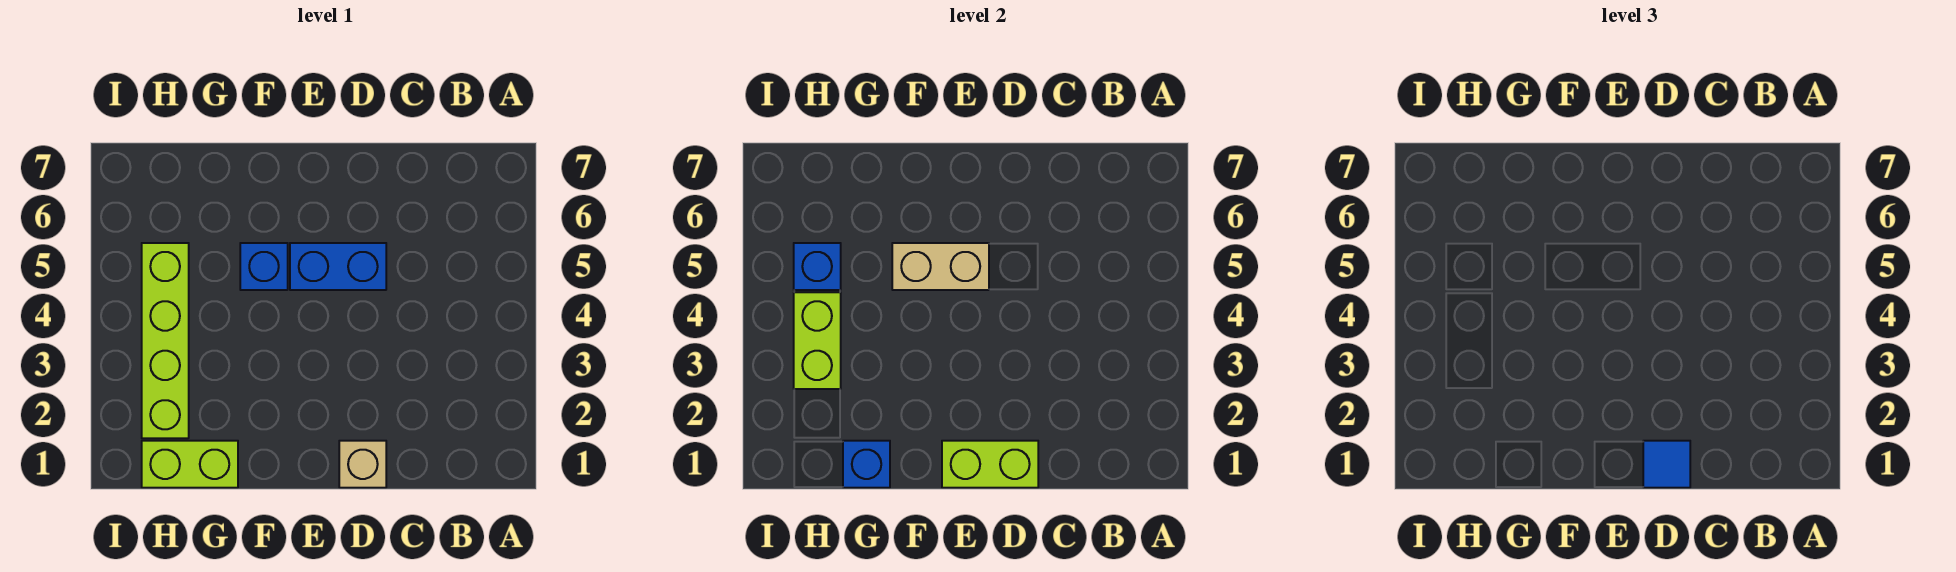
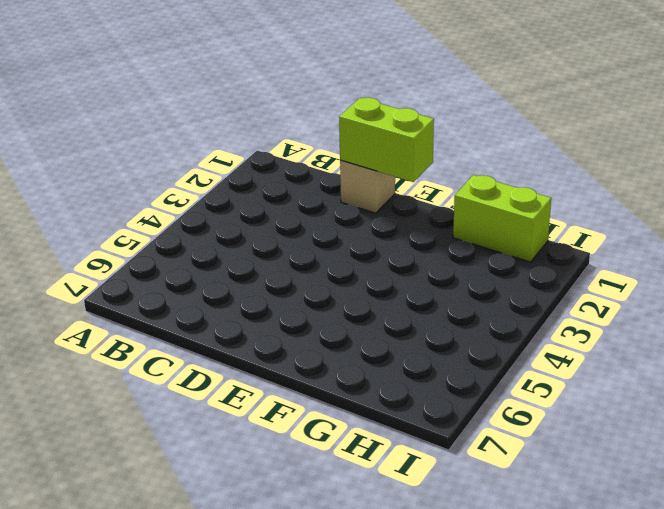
none -> blue 1x2 brick [290,243,386,290]
none -> blue 1x1 brick [240,243,288,290]

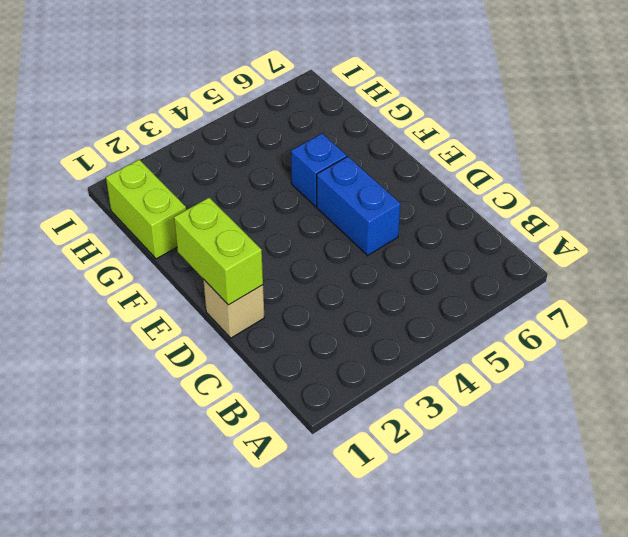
none -> lime 1x4 brick [142,243,189,438]
none -> tan 1x2 brick [892,243,989,290]

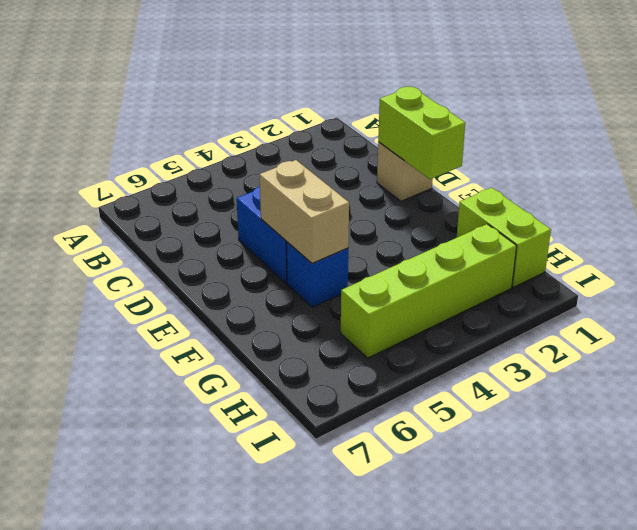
none -> blue 1x1 brick [843,441,890,488]
none -> lime 1x2 brick [794,292,841,389]

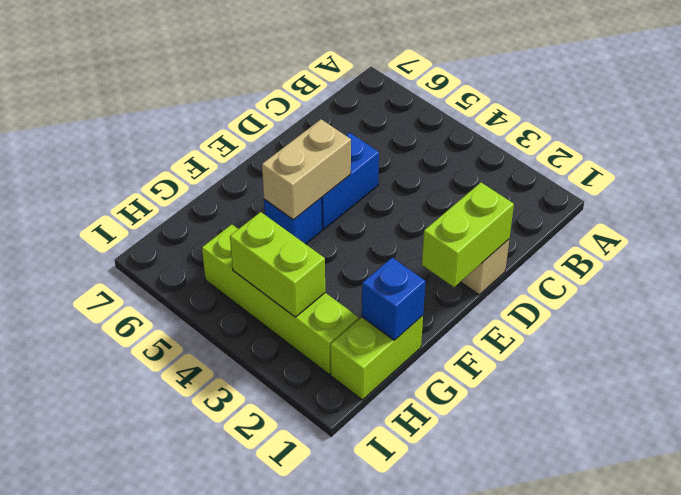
none -> blue 1x1 brick [794,243,841,290]
none -> blue 1x1 tile [1643,441,1690,488]

